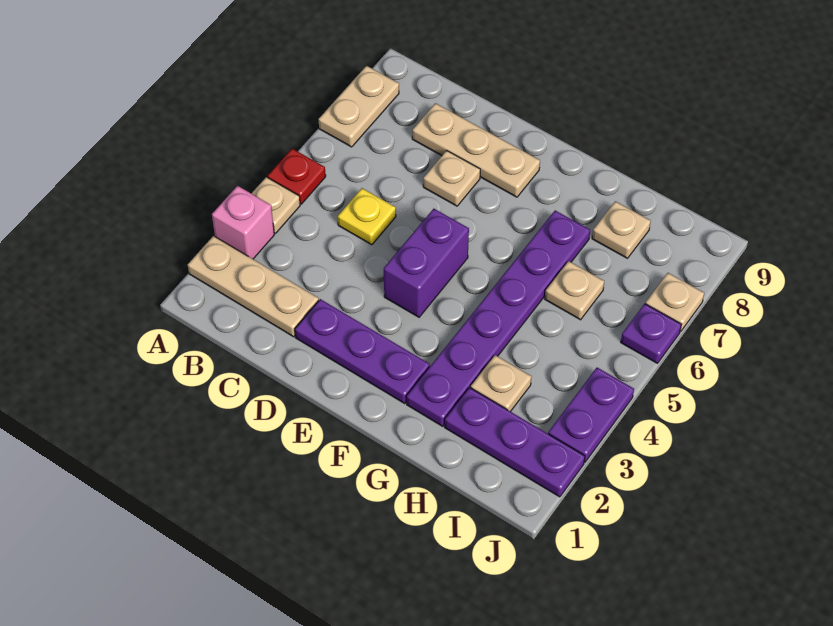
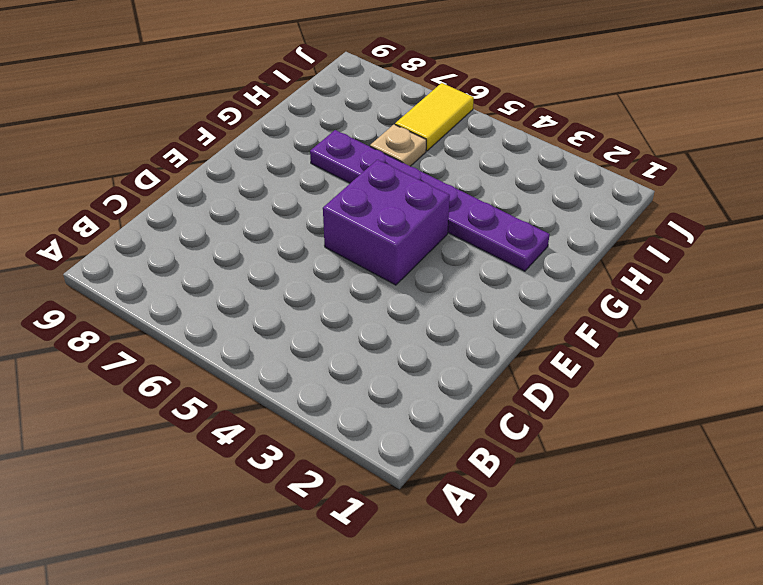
purple 2x2 brick [323,160,450,285] -> purple 1x2 brick [384,209,469,317]
yellow 1x2 tile [395,83,474,151] -> purple 1x1 plate [621,304,681,363]
none -> tan 1x3 plate [188,236,319,337]
none -> pink 1x1 brick [212,186,274,259]
none -> tan 1x1 plate [251,177,300,233]

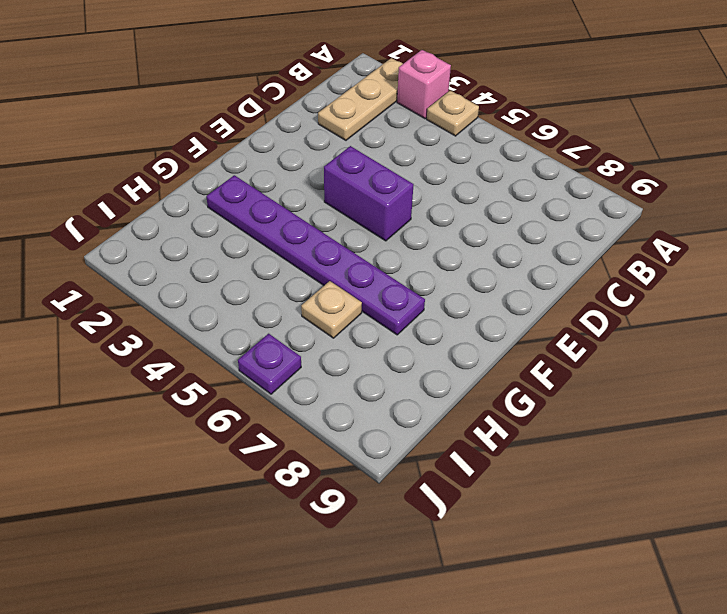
none -> red 1x1 plate [268,149,326,204]
none -> tan 1x2 plate [319,66,399,147]
none -> yellow 1x1 plate [338,188,396,245]

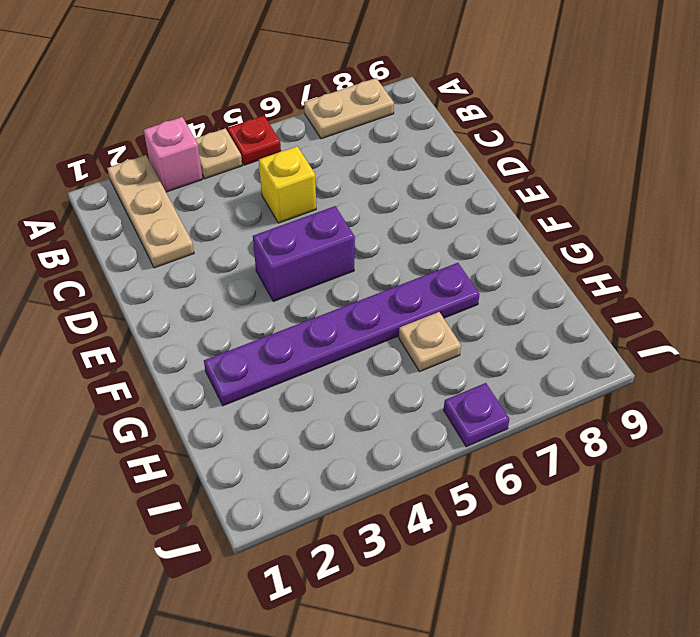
yellow 1x1 brick [259,146,316,223] -> yellow 1x1 plate [338,188,396,245]
none -> tan 1x3 plate [412,103,540,197]
none -> purple 1x3 plate [295,299,430,404]
none -> tan 1x1 plate [423,151,480,206]

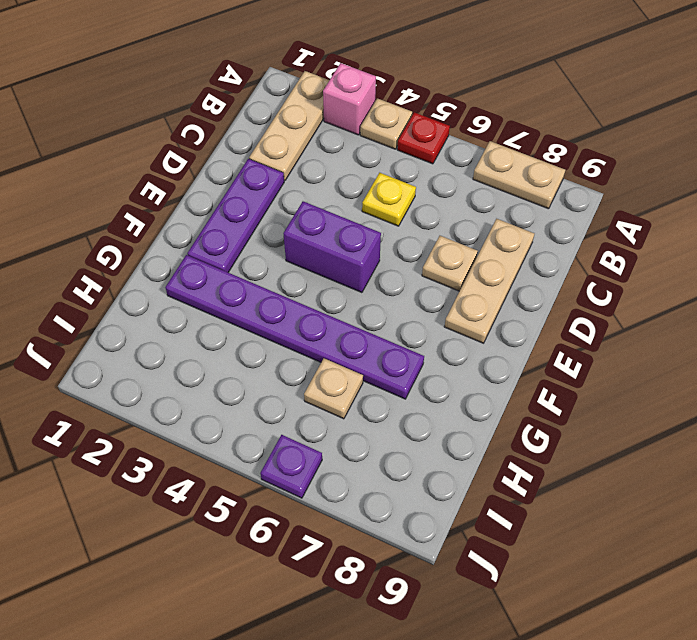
none -> purple 1x3 plate [445,388,585,497]
none -> tan 1x1 plate [471,355,532,412]
none -> tan 1x1 plate [592,201,651,258]

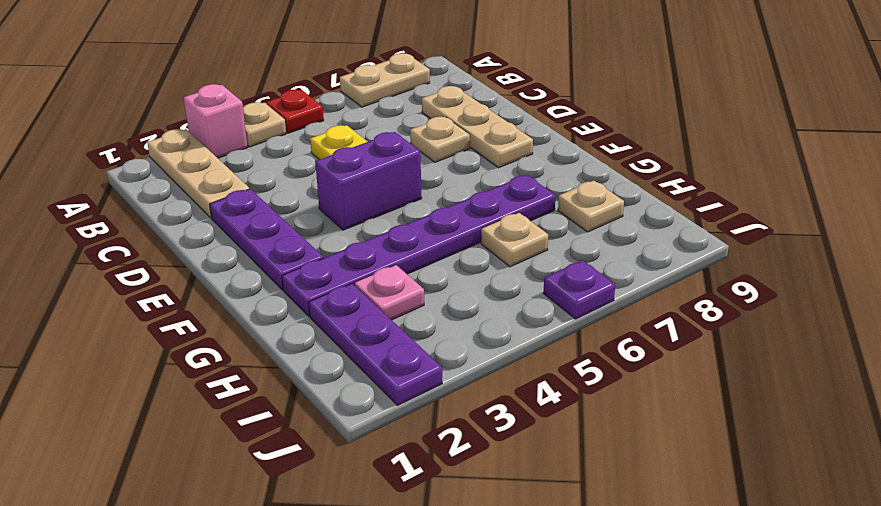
pink 1x1 plate [354,265,424,320] -> tan 1x1 plate [471,355,532,412]
none -> purple 1x2 plate [548,368,634,462]
none -> tan 1x1 plate [645,273,704,332]

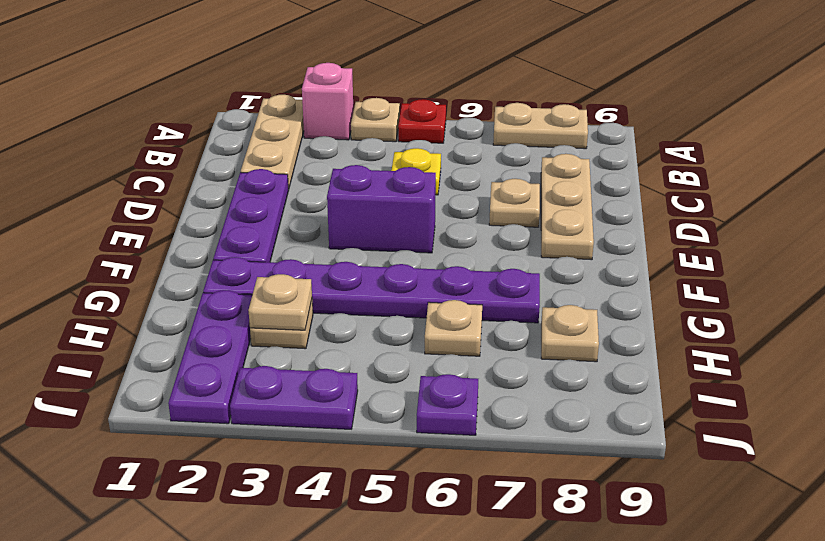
tan 1x1 plate [248,274,312,330] -> tan 1x1 plate moved to [645,273,704,332]

